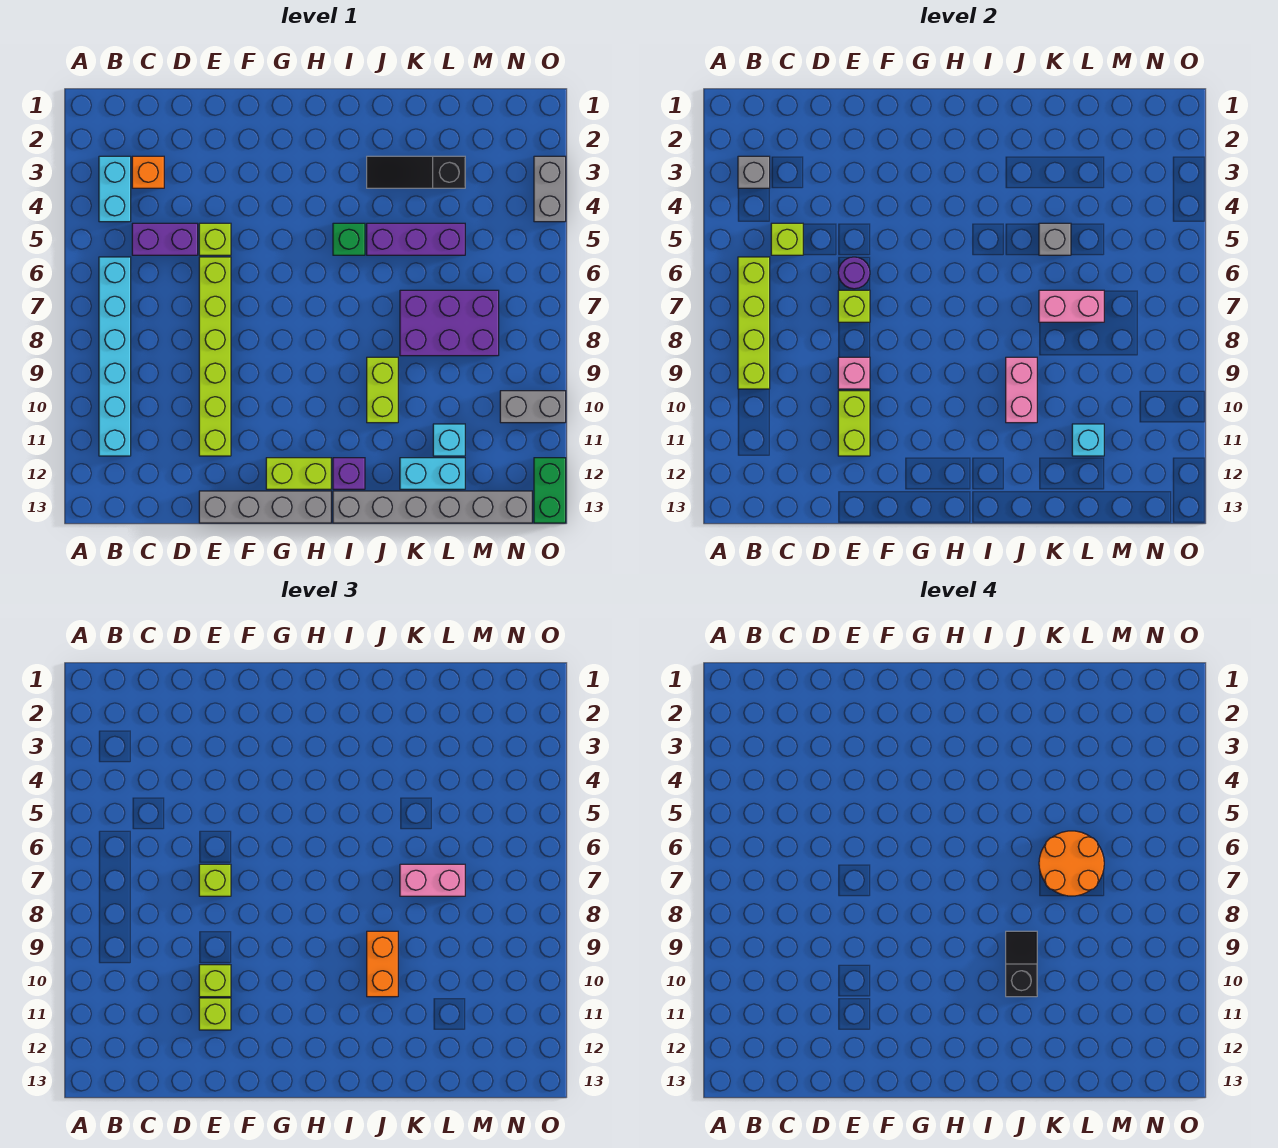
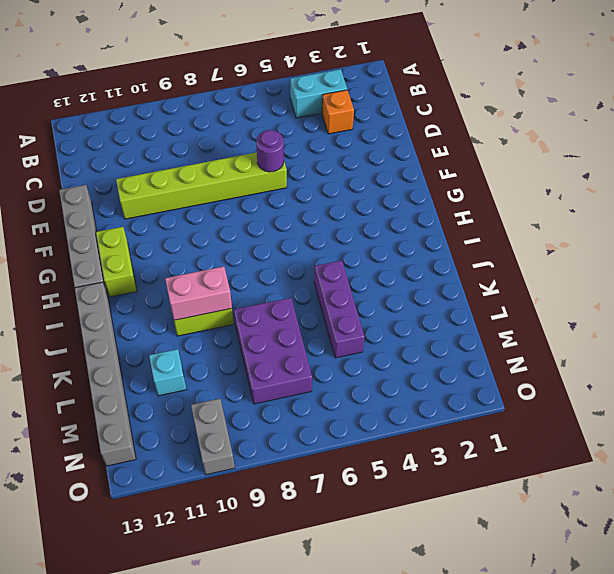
none -> cyan 1x6 brick [99,257,131,456]
none -> purple 1x2 brick [132,223,198,255]
none -> lime 1x1 brick [199,223,231,255]
none -> green 1x1 brick [333,223,365,255]

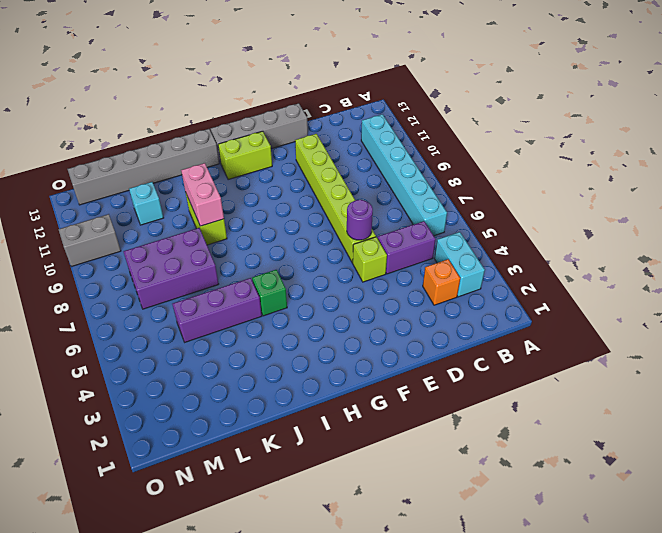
none -> purple 1x1 brick [333,458,365,489]
none -> black 1x3 slope [367,156,465,188]
none -> cyan 1x2 brick [400,458,465,489]
none -> grey 1x2 brick [534,156,566,222]

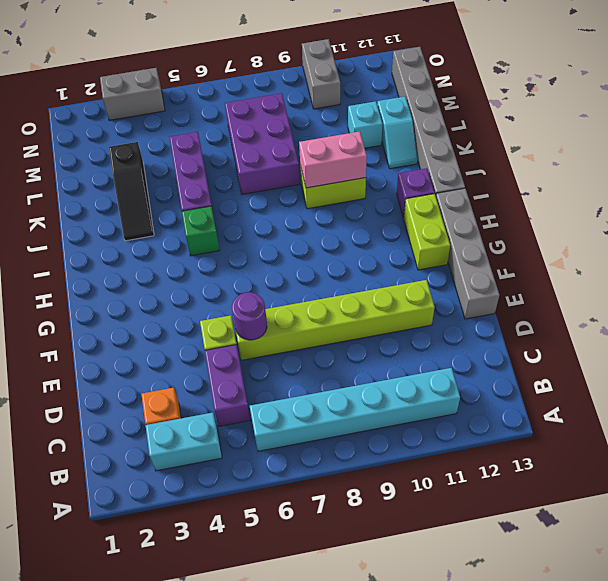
cyan 1x2 slope [377,96,418,169] -> cyan 1x2 brick [400,458,465,489]
none -> green 1x2 brick [534,458,566,523]
none -> grey 1x1 brick [738,156,770,188]
none -> lime 1x4 brick [738,257,770,389]
none -> lime 1x1 brick [771,223,803,255]

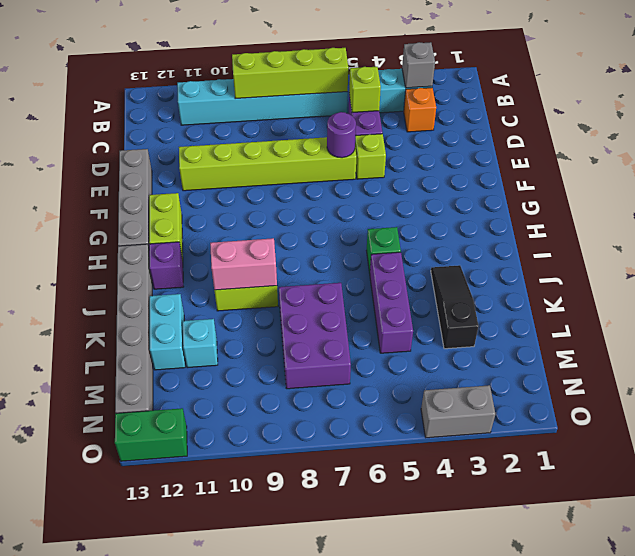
none -> grey 1x2 brick [500,391,566,423]
none -> lime 1x1 brick [838,290,870,322]
none -> pink 1x1 brick [838,357,870,389]
none -> lime 1x2 brick [838,391,870,456]

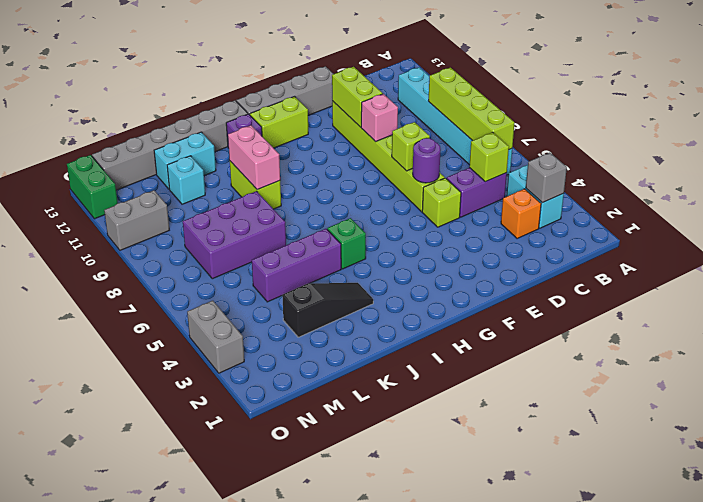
none -> grey 1x1 brick [1039,223,1071,255]
none -> pink 1x2 brick [1039,290,1104,322]
none -> cyan 1x1 brick [1072,424,1104,456]
none -> lime 1x1 brick [199,864,231,896]

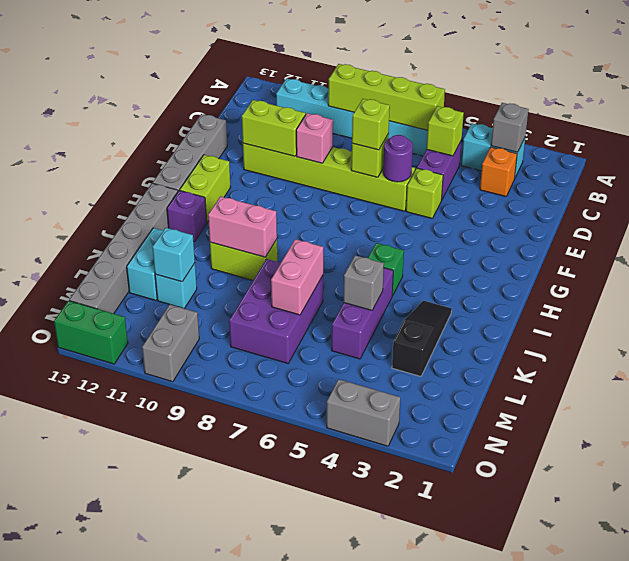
none -> lime 1x1 brick [199,965,231,997]
none -> lime 1x1 brick [199,998,231,1030]
none -> orange 1x2 brick [367,931,398,997]
none -> pink 1x2 brick [400,864,465,896]

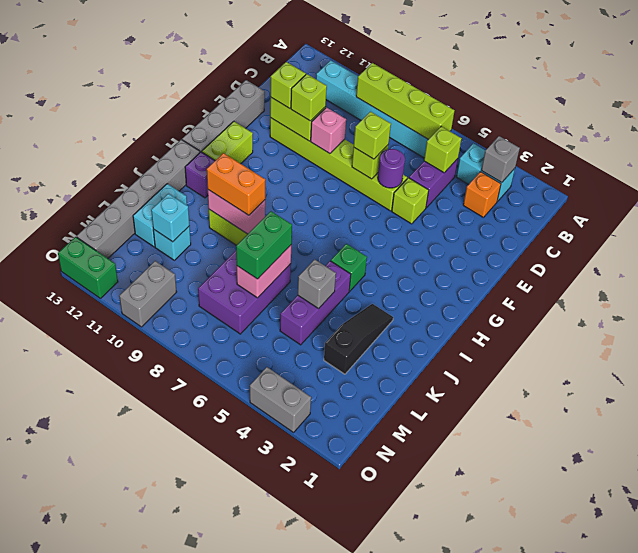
green 1x2 brick [236,211,292,279] -> pink 1x2 brick [400,864,465,896]
none -> black 1x2 slope [1006,931,1037,997]
none -> orange 2x2 round brick [1039,831,1104,896]

